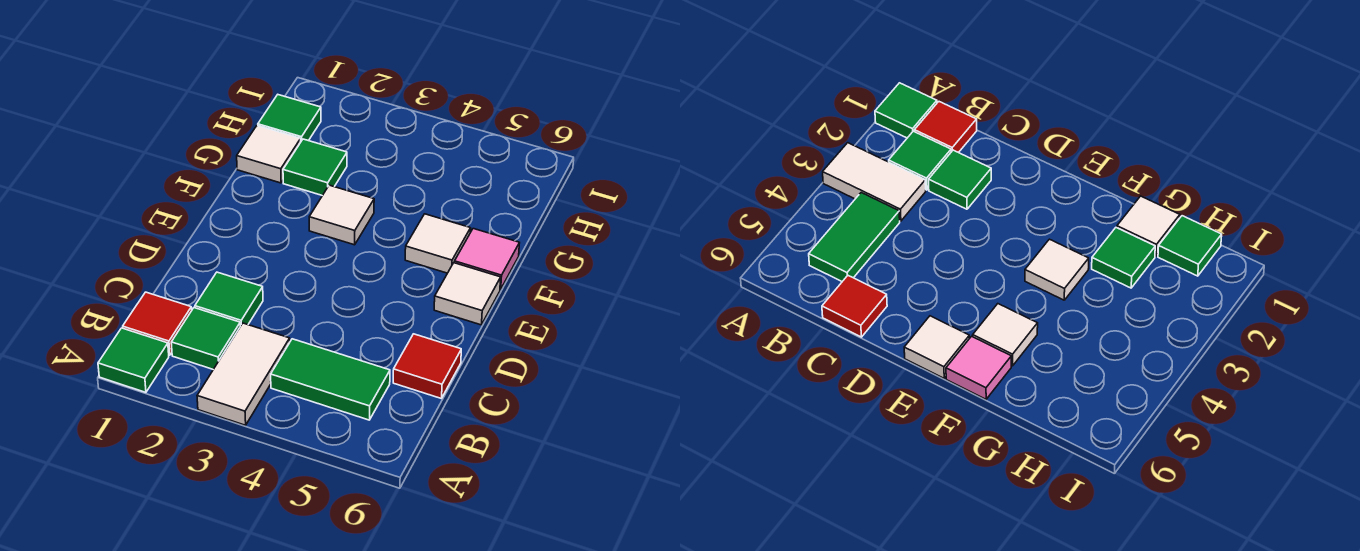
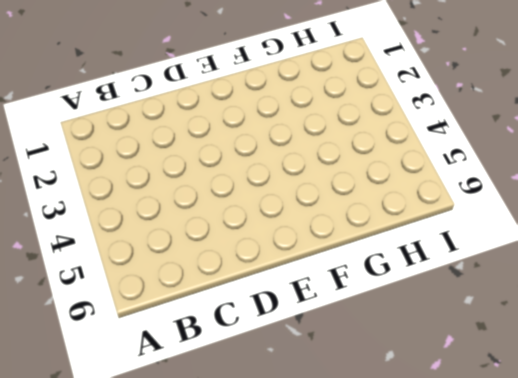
none -> green 1x1 tile [98,328,169,392]
none -> white 1x2 tile [197,323,290,425]
none -> red 1x1 tile [123,292,192,355]

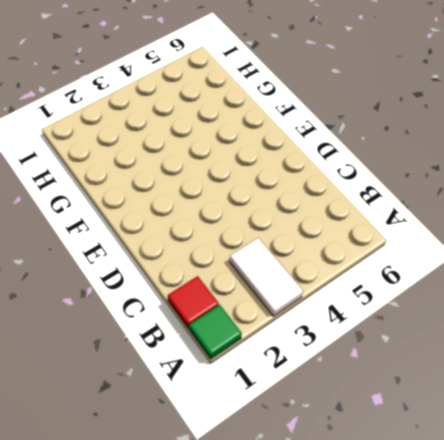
none -> green 1x1 tile [171,308,240,369]
none -> green 1x2 tile [271,339,390,420]
none -> green 1x1 tile [195,272,263,326]

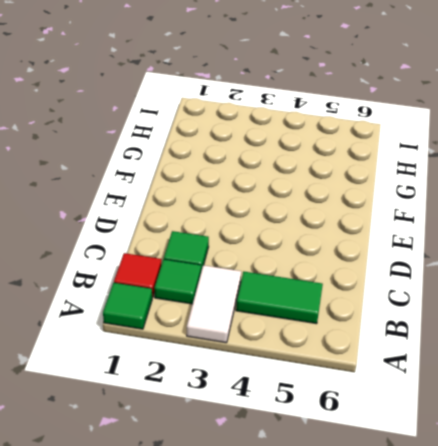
none -> red 1x1 tile [393,334,461,398]
none -> white 1x1 tile [434,263,501,325]
none -> white 1x1 tile [309,185,374,245]

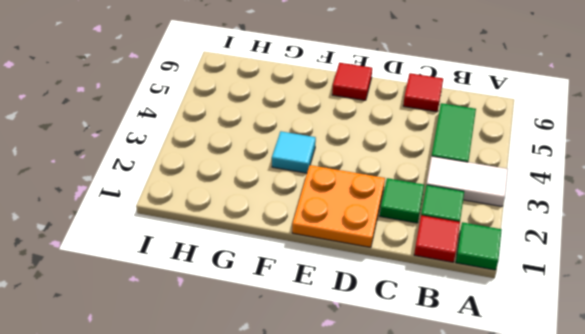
orange 2x2 plate [292,165,385,247] -> none
red 1x1 tile [332,63,372,100] -> white 1x1 tile [434,263,501,325]
cyan 1x1 tile [272,131,316,173] -> white 1x1 tile [309,185,374,245]
none -> white 1x1 tile [405,214,471,273]
none -> pink 1x1 tile [454,229,519,289]
none -> white 1x1 tile [237,126,301,183]

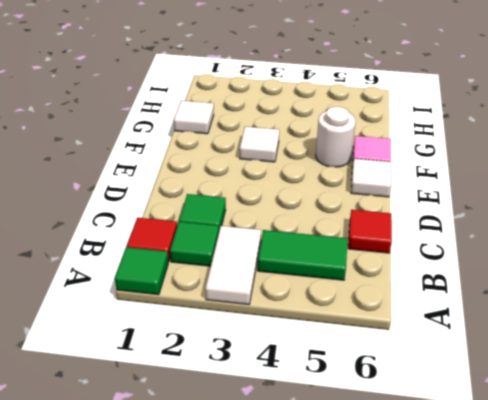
white 1x1 round brick [316,107,356,167] -> white 1x1 tile [405,214,471,273]
none -> green 1x1 tile [283,139,347,196]
none -> green 1x1 tile [258,95,321,141]

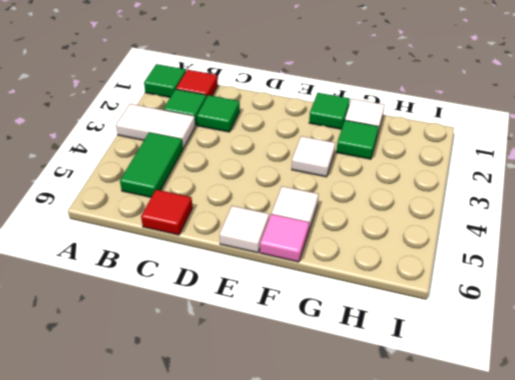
green 1x1 tile [309,93,350,129] -> green 1x1 tile moved to [258,95,321,141]

